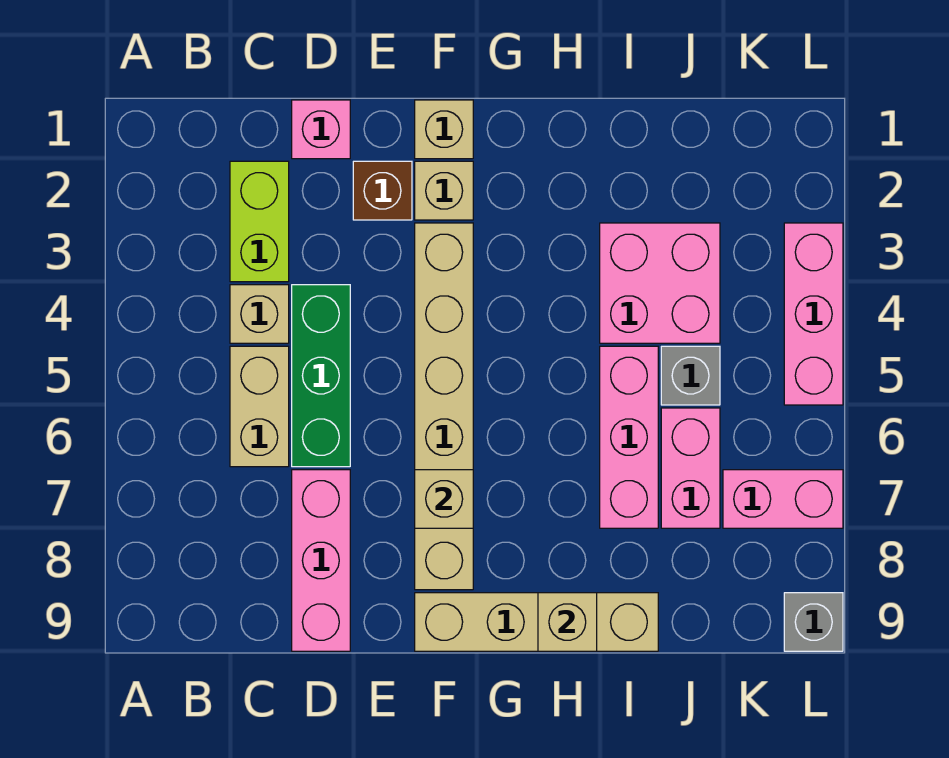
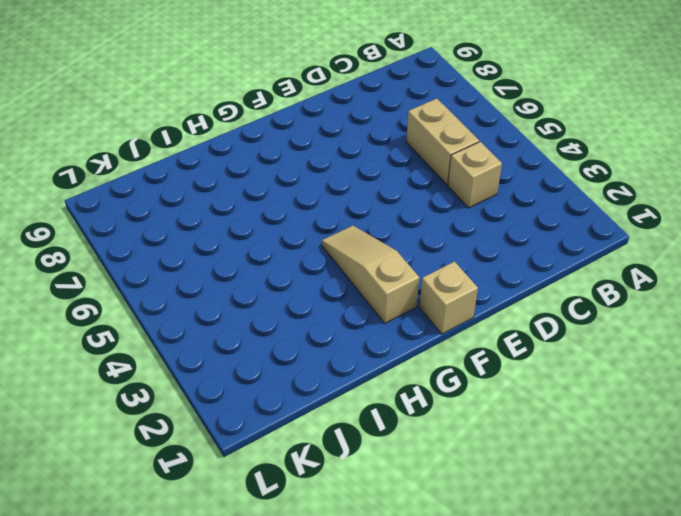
tan 1x3 slope [322,226,419,323] -> none
none -> lime 1x2 brick [230,161,289,282]
none -> pink 1x1 brick [292,100,350,159]
none -> green 1x3 brick [292,285,350,467]

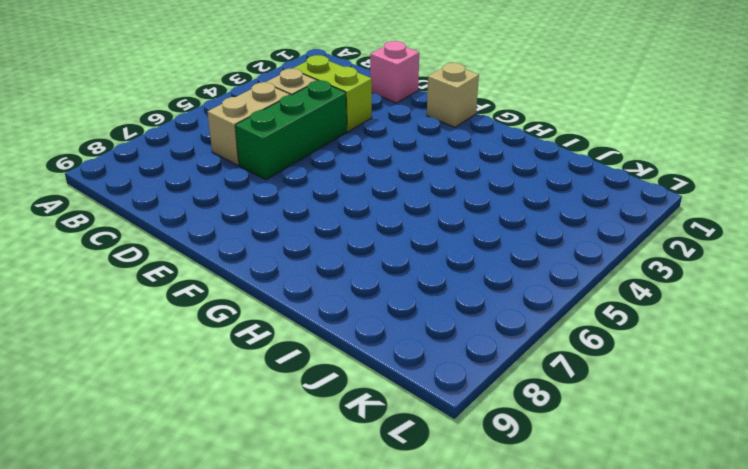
lime 1x2 brick [293,55,372,132] -> lime 1x2 brick turned to [230,161,289,282]
none -> pink 1x3 brick [292,470,350,651]
none -> brown 1x1 brick [353,161,412,220]
none -> tan 1x1 brick [415,161,473,220]

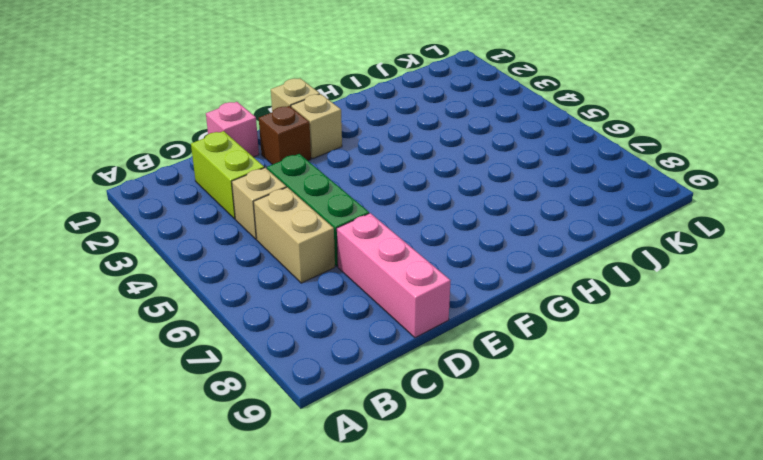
none -> tan 1x6 brick [415,223,473,590]
none -> tan 1x4 brick [415,593,658,651]
none -> pink 2x2 brick [600,223,720,343]

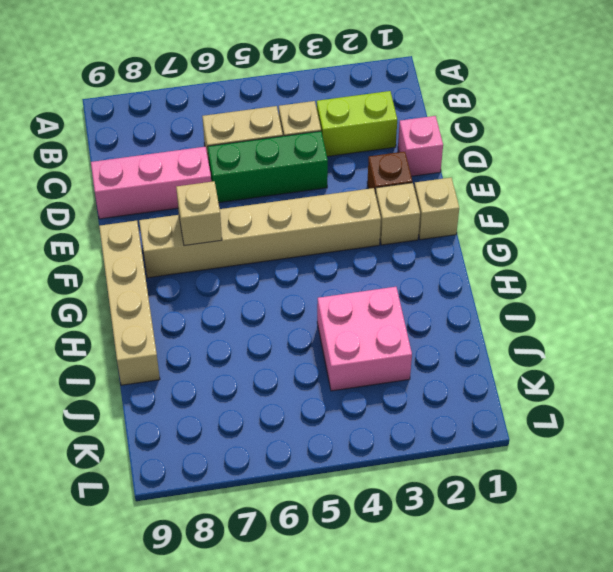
none -> pink 1x3 brick [600,346,658,528]
none -> grey 1x1 brick [661,346,720,405]
none -> pink 1x2 brick [661,408,720,528]

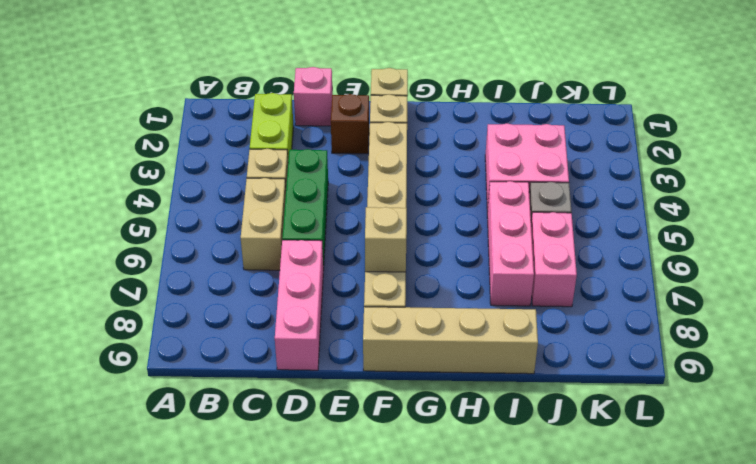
none -> pink 1x2 brick [723,470,843,528]
none -> pink 1x3 brick [784,223,843,405]
none -> grey 1x1 brick [784,593,843,651]

